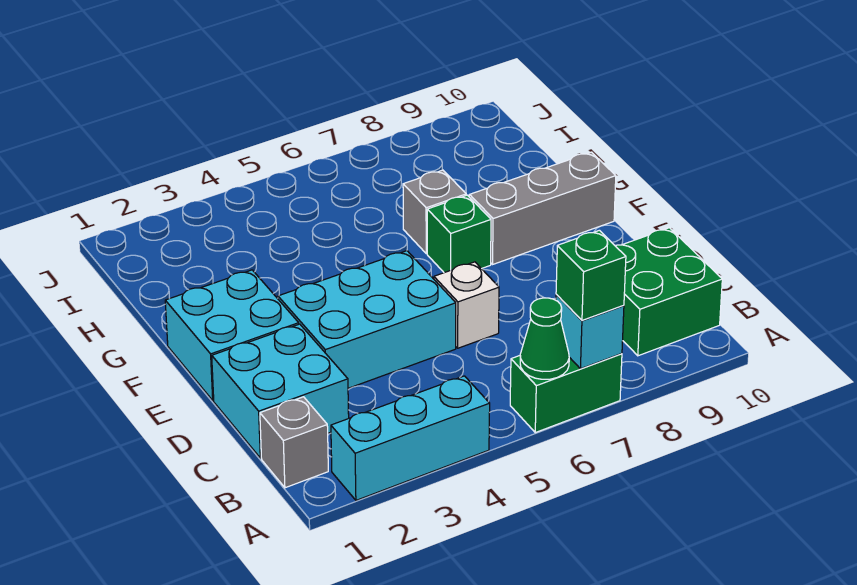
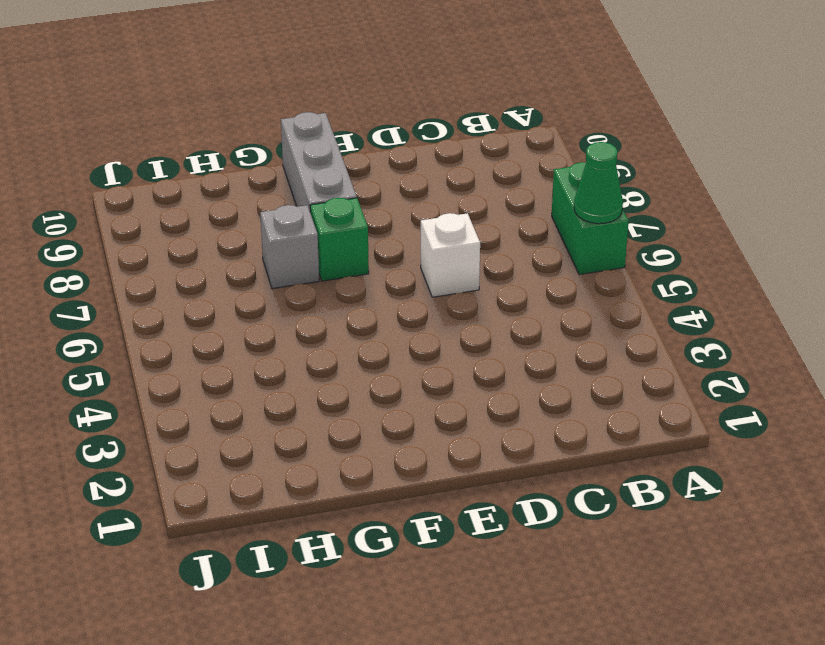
none -> cyan 1x3 brick [331,376,490,500]
none -> grey 1x1 brick [260,397,328,488]
none -> green 2x2 brick [616,228,722,356]

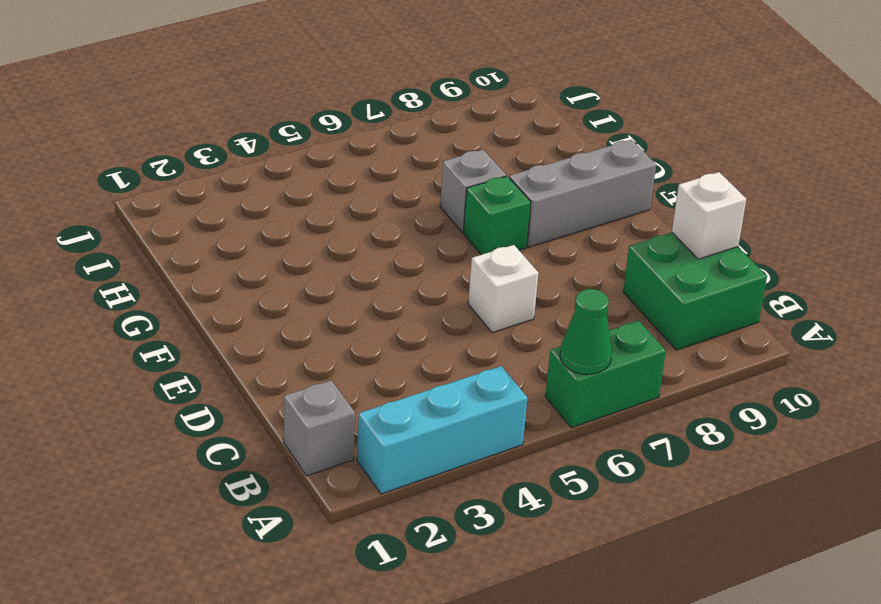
white 1x1 brick [672,172,746,259] -> none
none -> cyan 2x2 brick [212,324,349,458]
none -> cyan 2x3 brick [278,251,456,388]
none -> cyan 2x2 brick [165,270,299,400]

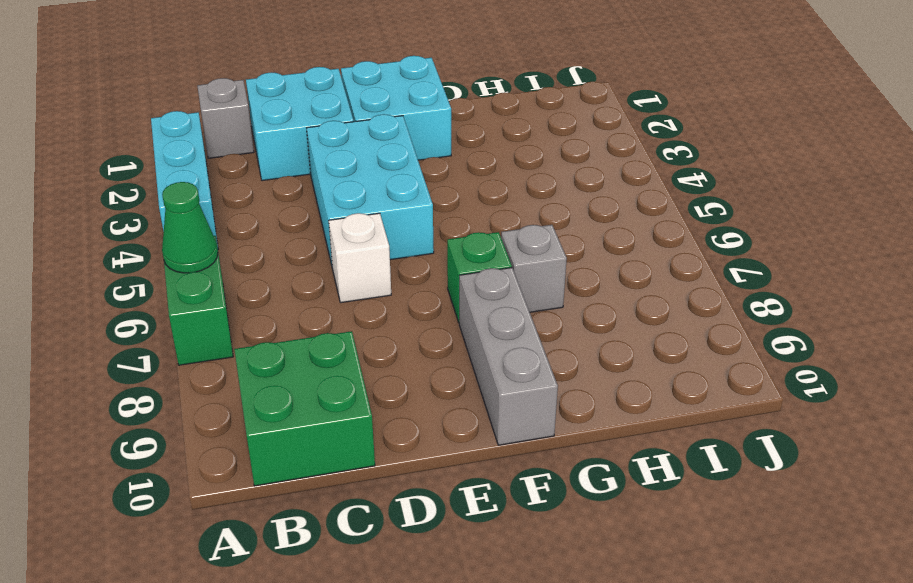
none -> cyan 1x1 brick [556,294,624,369]
none -> green 1x1 brick [556,230,626,320]

